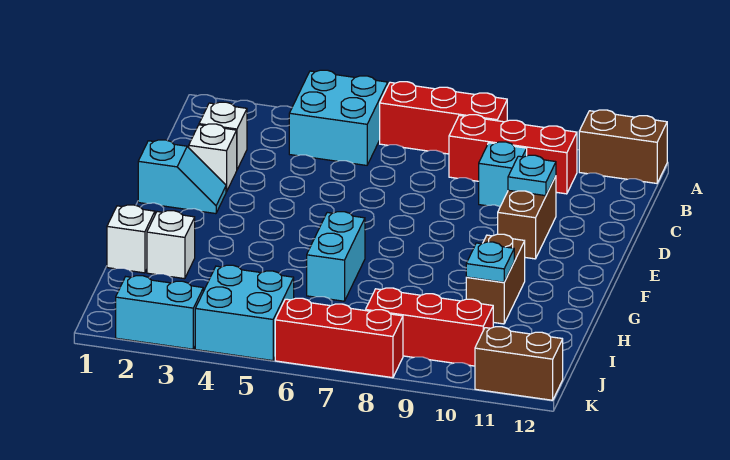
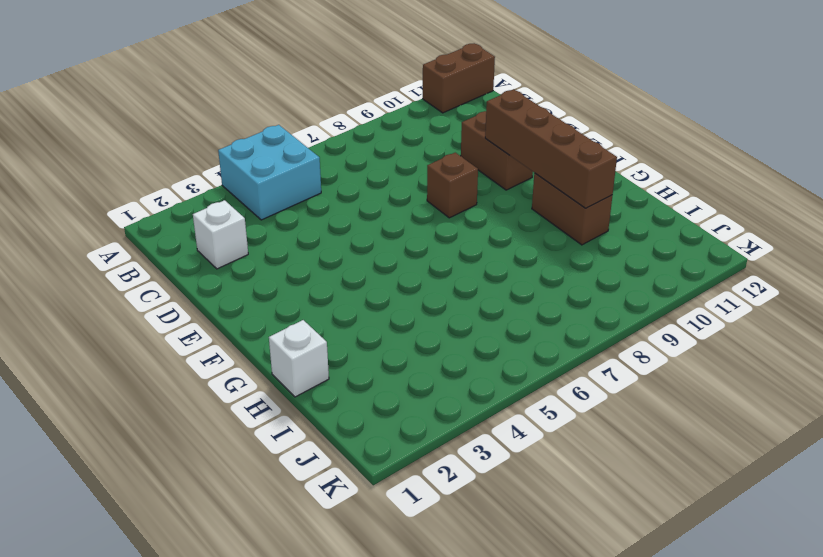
brown 1x1 brick [427,153,478,218] -> none
brown 1x4 brick [485,89,617,208] -> cyan 1x1 plate [466,242,514,282]
none -> red 1x3 brick [380,82,507,154]
none -> red 1x3 brick [449,115,577,194]
none -> cyan 1x1 brick [479,142,527,206]

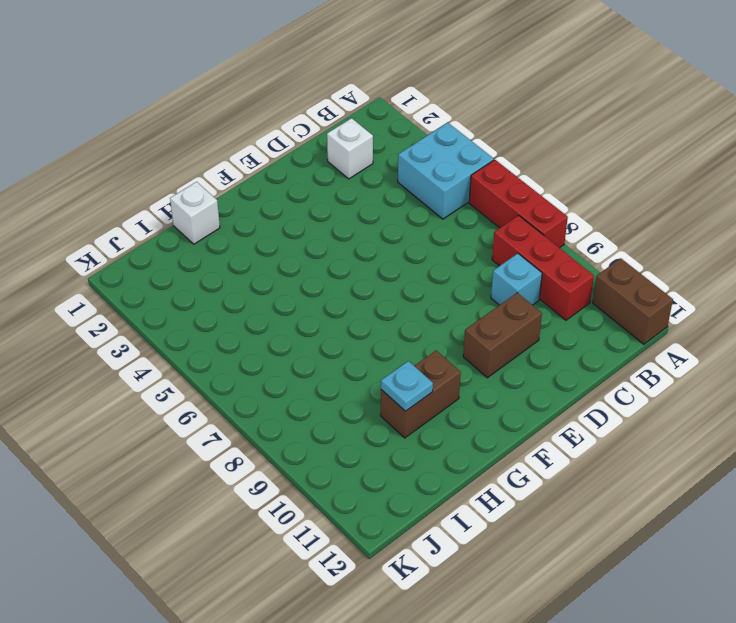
none -> white 1x1 brick [189,124,237,192]
none -> cyan 1x2 slope [138,140,226,214]
none -> cyan 1x2 brick [307,212,365,301]

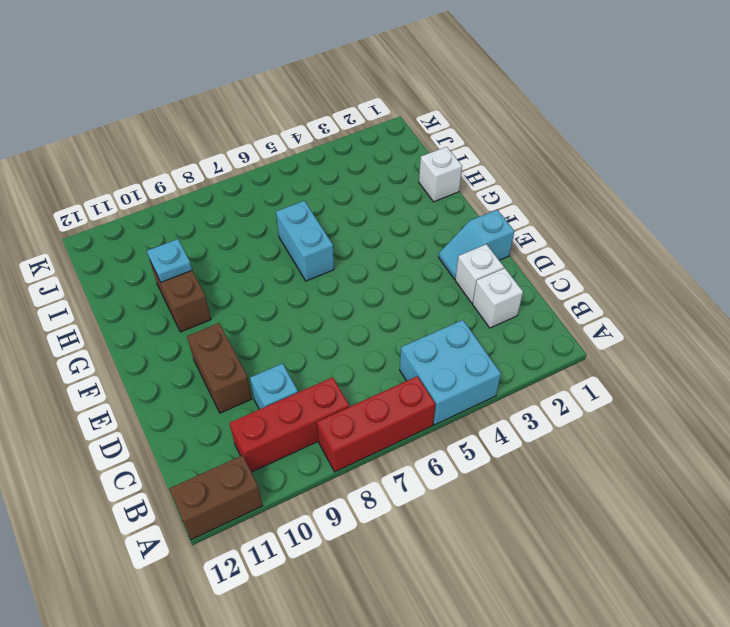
none -> white 1x1 brick [147,211,195,279]
none -> cyan 2x2 brick [195,265,294,361]
none -> red 1x3 brick [366,288,493,366]

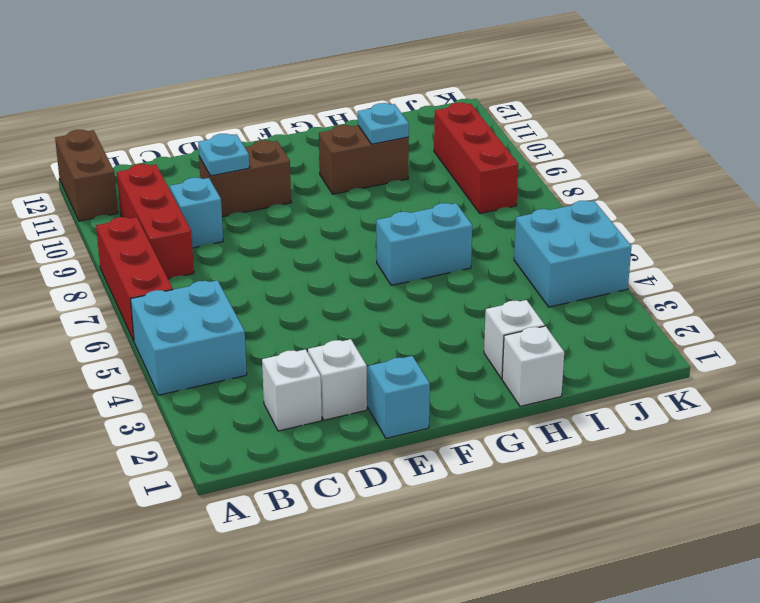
none -> cyan 1x2 brick [116,276,203,349]
none -> red 1x3 brick [275,298,403,378]
none -> brown 1x2 brick [475,327,563,400]

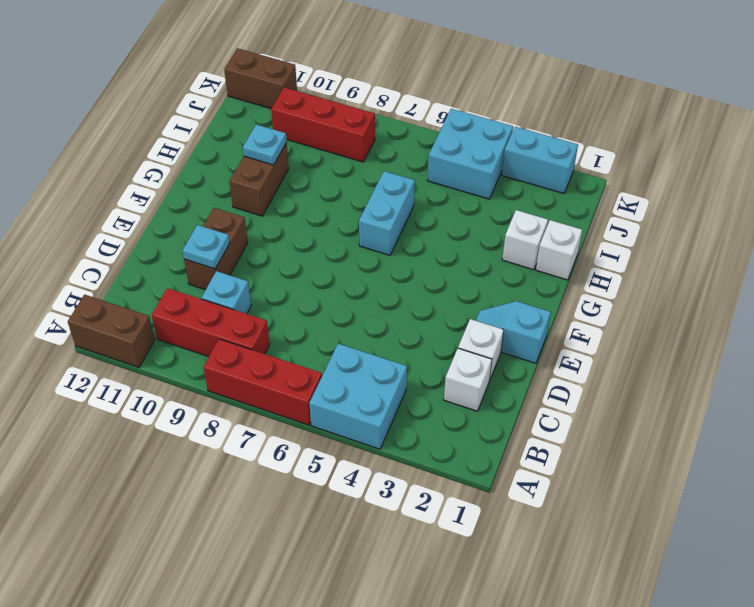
none -> red 1x3 brick [275,298,403,378]

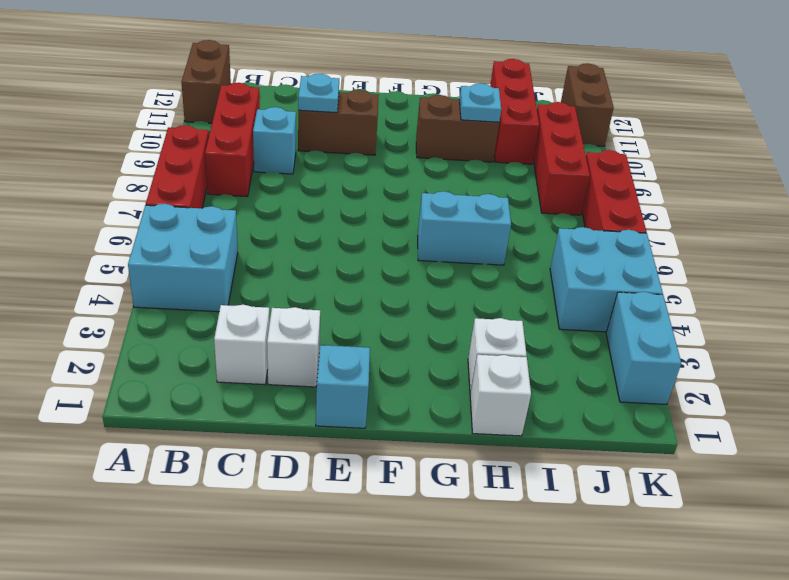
red 1x3 brick [490,59,539,164] -> none

